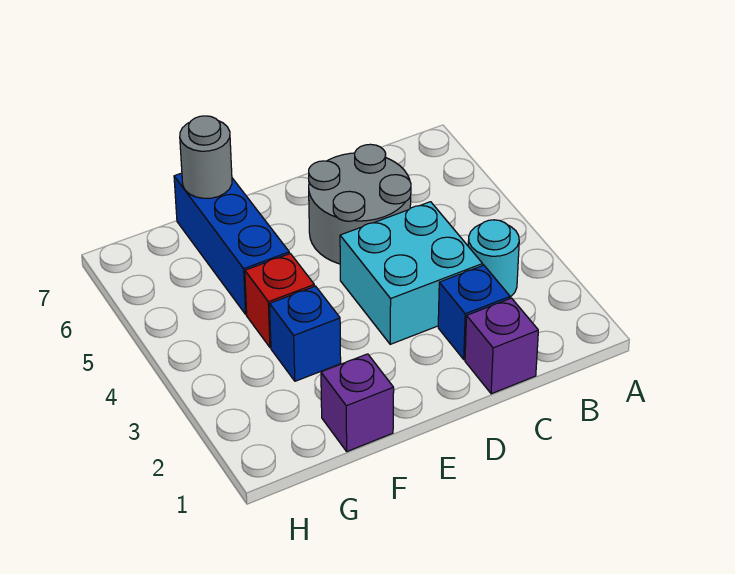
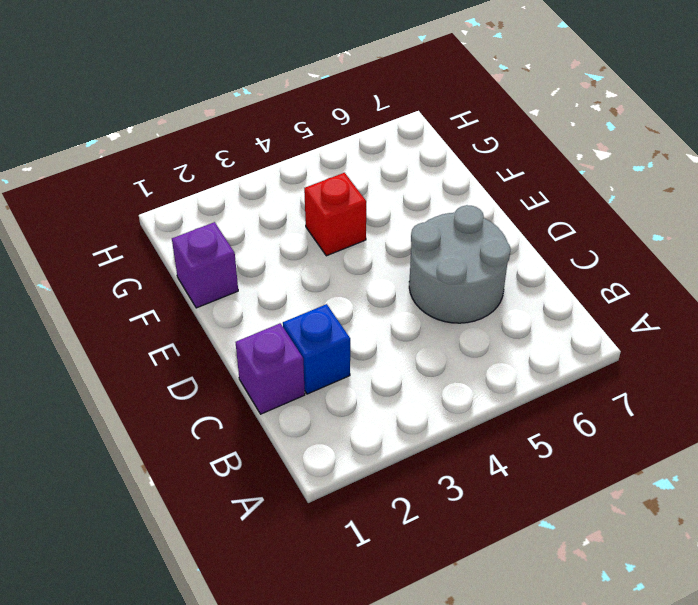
none -> cyan 1x1 round brick [468,220,519,297]
none -> cyan 2x2 brick [340,202,483,344]

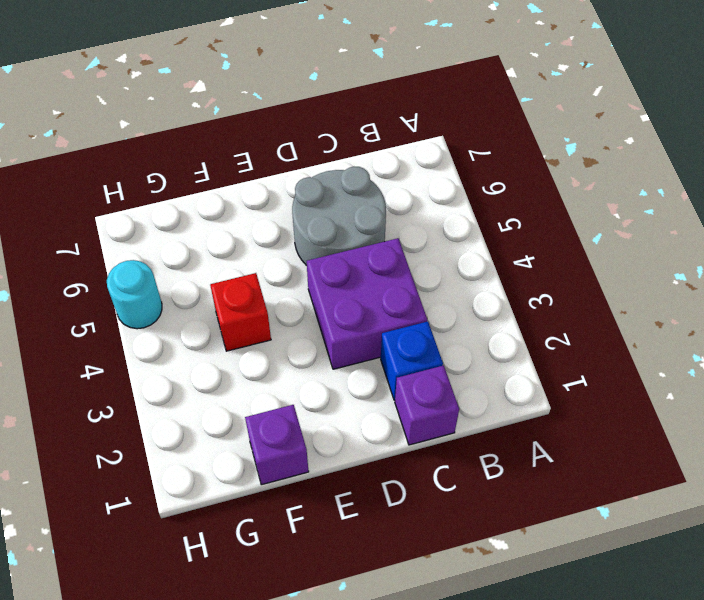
purple 2x2 brick [307,238,427,369] -> cyan 2x2 brick [340,202,483,344]
cyan 1x1 round brick [107,260,162,329] -> cyan 1x1 round brick moved to [468,220,519,297]
none -> blue 1x1 brick [270,286,341,381]
none -> blue 1x3 brick [174,173,289,314]

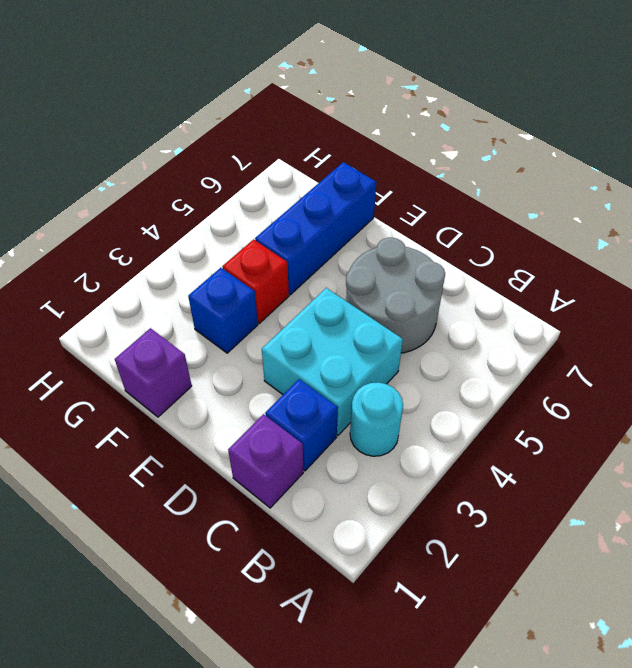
none -> grey 1x1 round brick [180,116,232,198]

